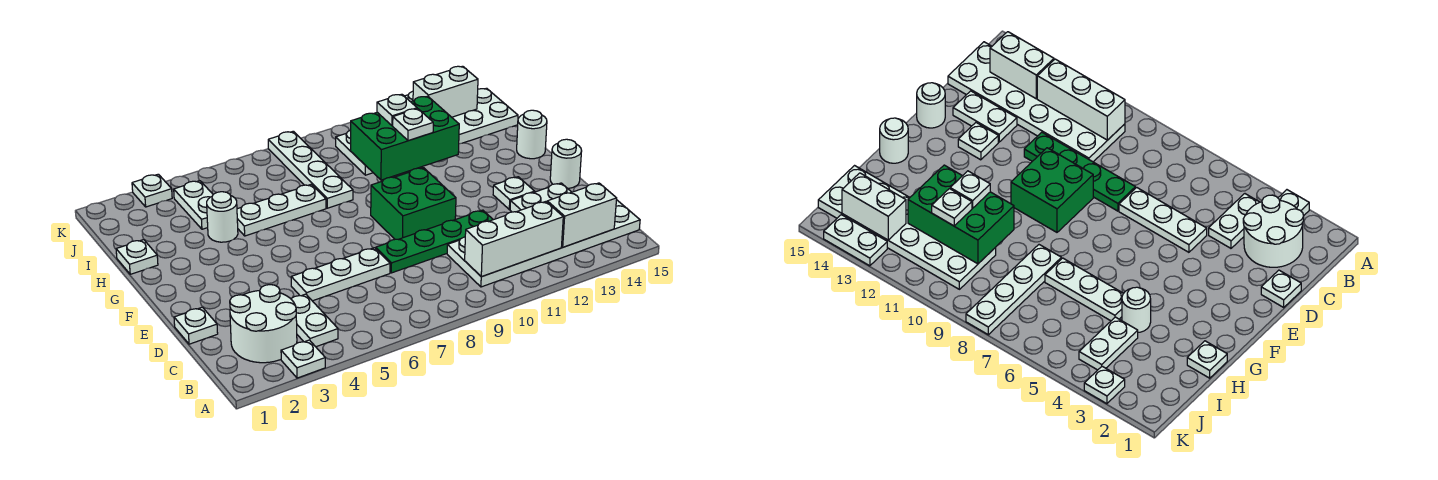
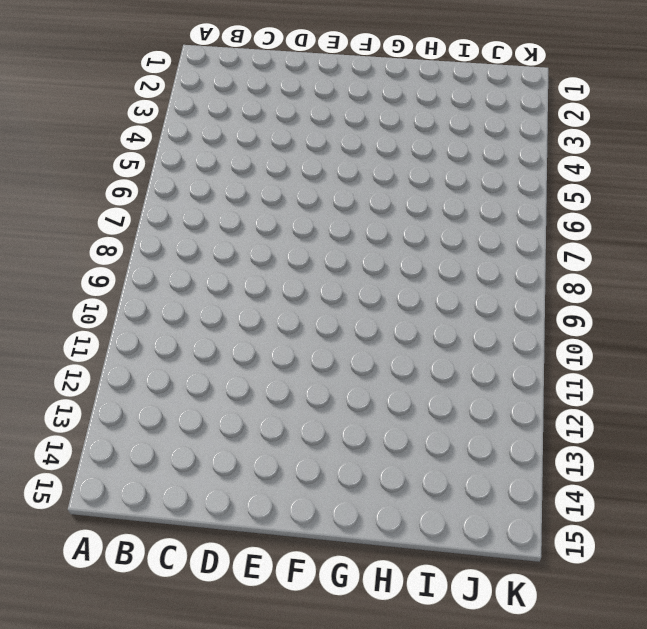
none -> white 1x1 plate [281,340,325,378]
none -> white 2x2 round brick [230,285,297,363]
none -> white 1x2 plate [291,294,338,347]

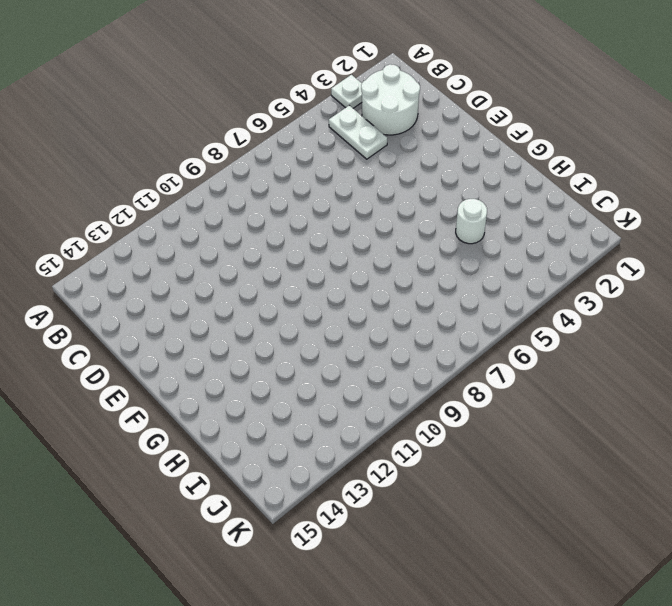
none -> white 2x6 plate [447,200,640,287]
none -> white 1x1 plate [174,307,218,344]
none -> white 1x3 plate [291,248,390,301]

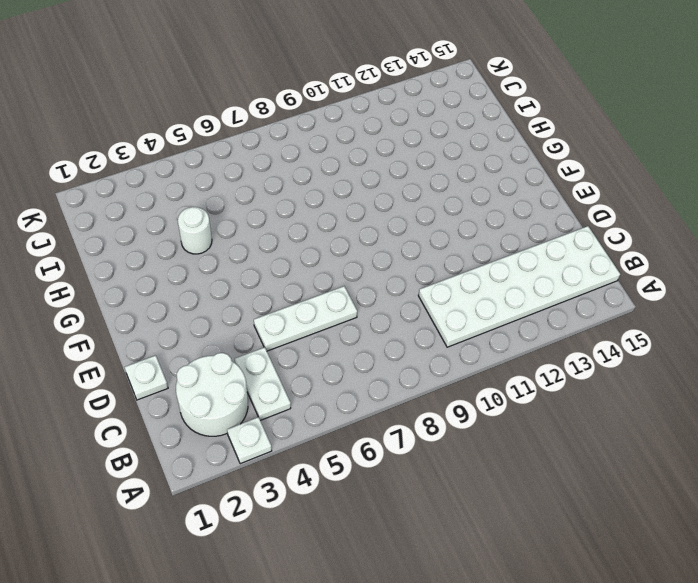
none -> green 1x4 plate [376,210,493,273]
none -> white 1x2 plate [510,183,571,212]
none -> green 2x2 brick [371,168,456,239]

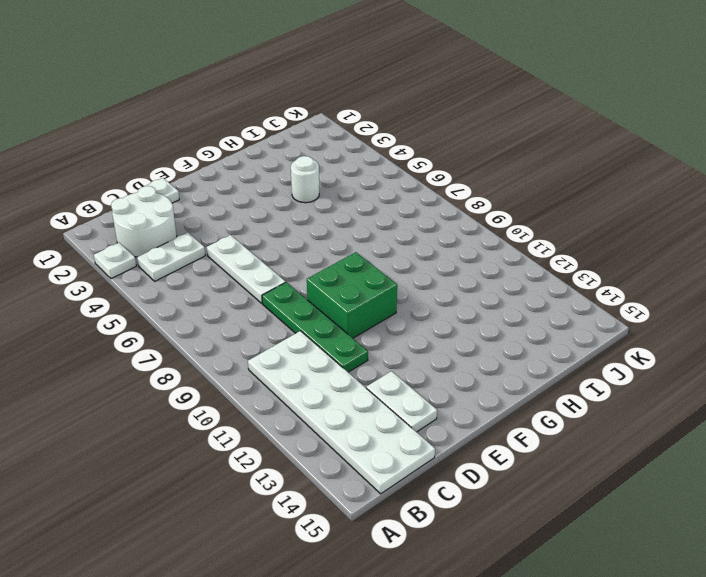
none -> white 1x1 plate [493,177,535,209]
none -> white 1x1 round brick [550,139,582,188]
none -> white 1x1 round brick [517,110,547,159]

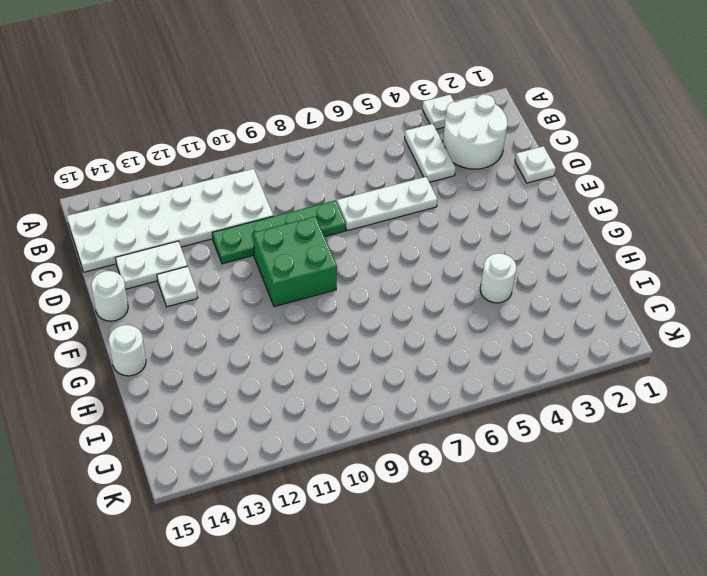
none -> white 1x1 plate [116,240,158,274]
none -> white 1x3 plate [237,184,326,236]
none -> white 1x4 plate [268,131,353,208]

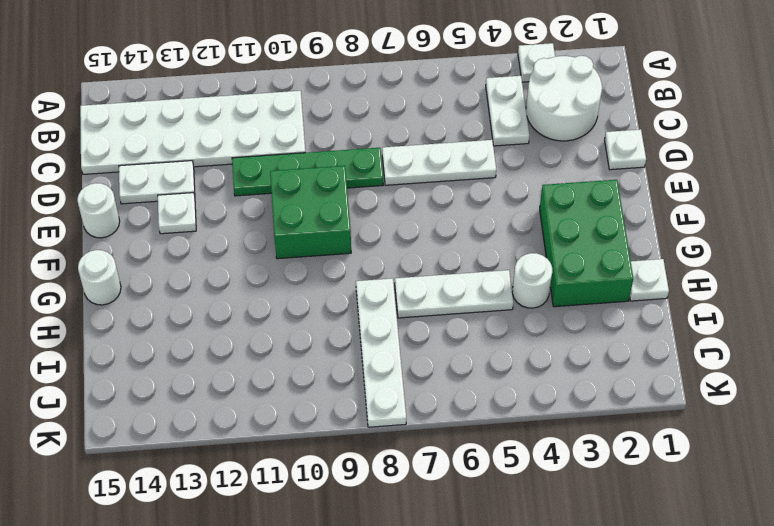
green 2x3 brick [540,180,633,307] -> green 2x3 brick turned to [351,96,459,180]
none -> white 1x2 plate [174,181,213,229]
none -> white 2x6 plate [336,88,518,175]
none -> white 1x1 plate [132,174,172,207]

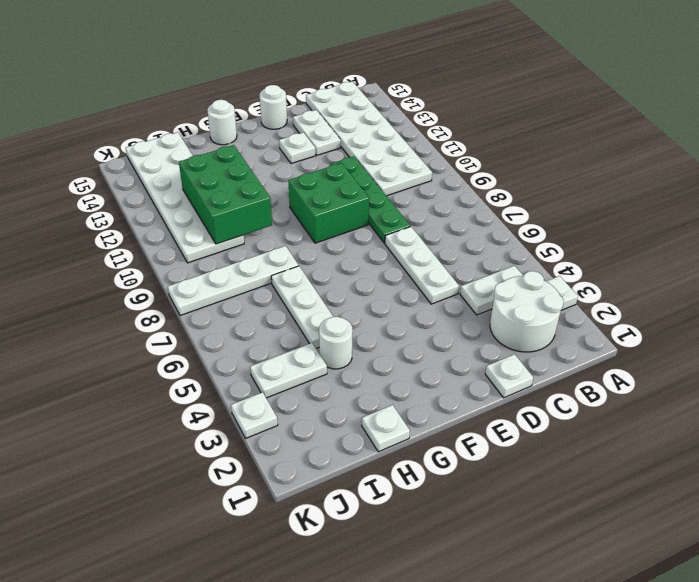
none -> white 1x2 plate [824,215,887,266]
none -> white 1x3 brick [465,202,563,277]
none -> white 1x2 brick [547,183,617,247]

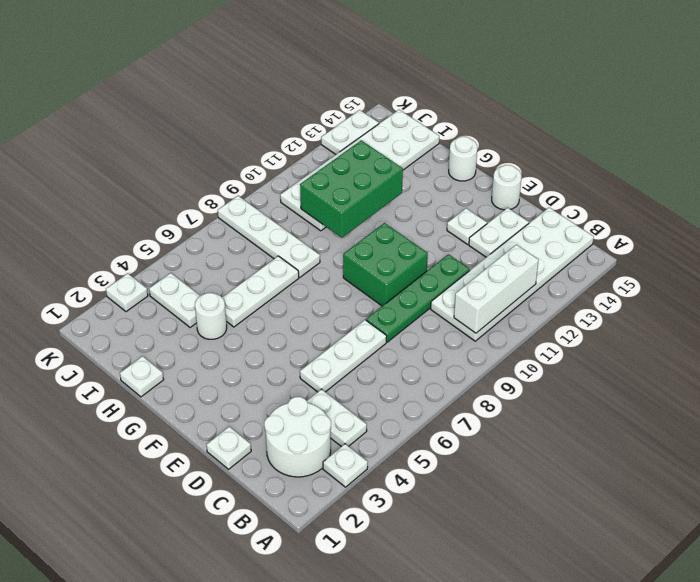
none -> white 1x2 brick [547,183,617,247]
none -> white 1x2 brick [413,66,478,117]
none -> white 1x1 plate [393,109,433,141]

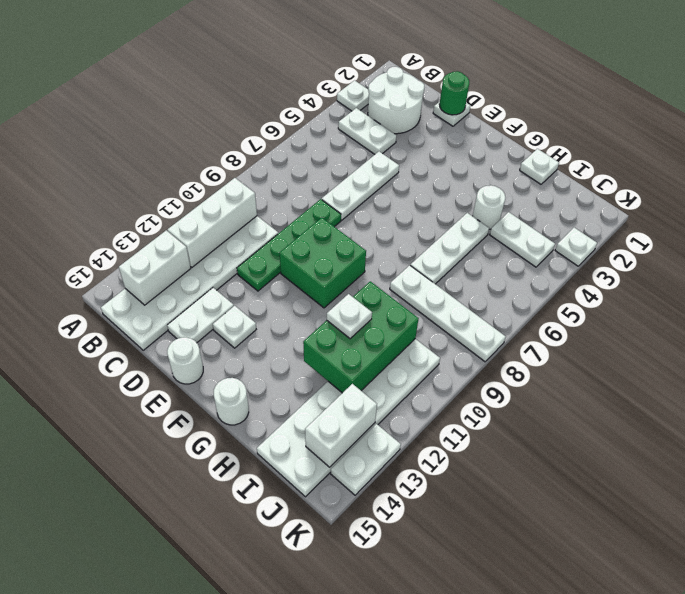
green 1x1 round brick [440,71,469,115] -> none
none -> white 1x1 plate [377,94,417,126]

